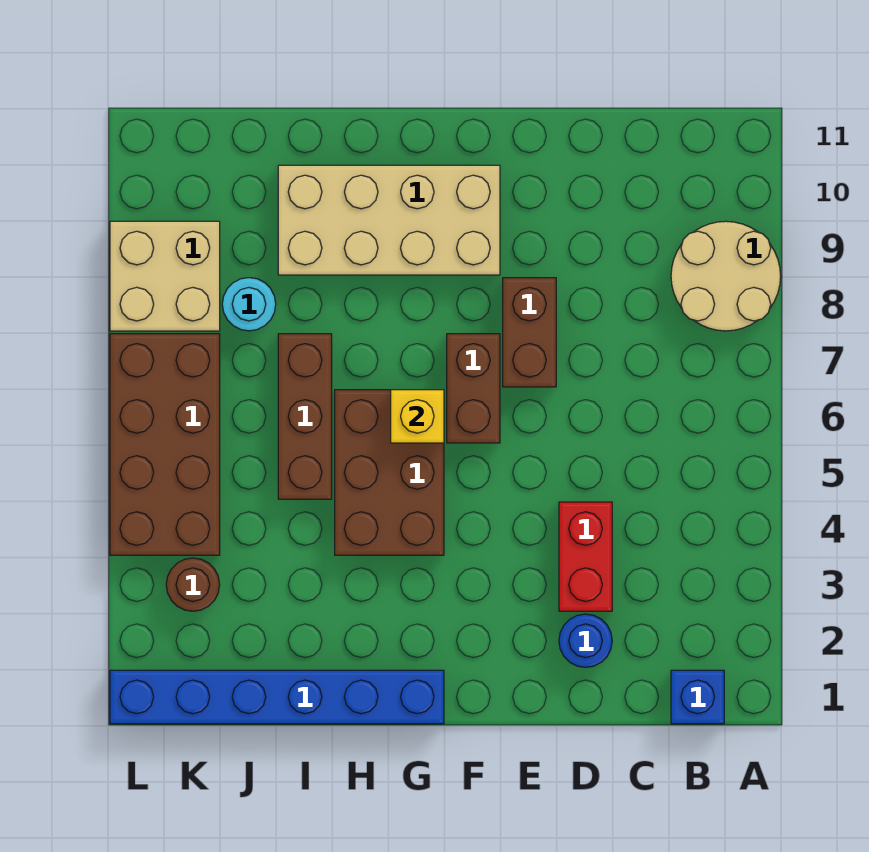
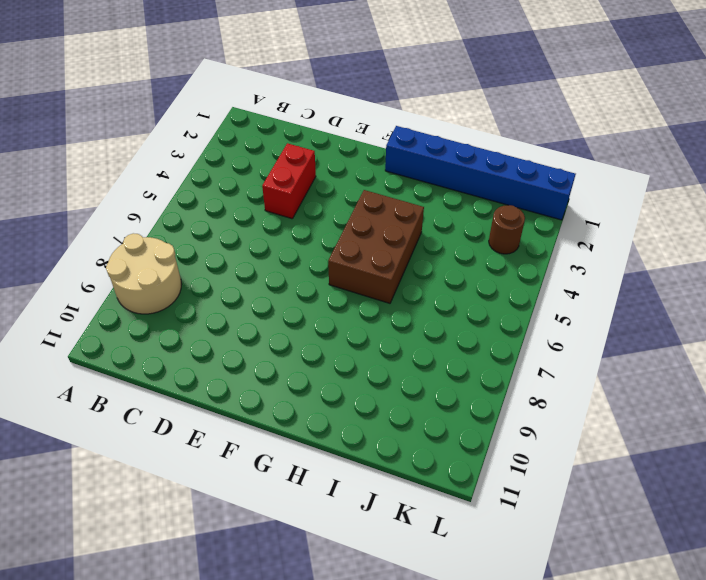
none -> blue 1x1 brick [671,670,724,724]
none -> blue 1x1 round brick [559,614,612,667]
none -> brown 1x2 brick [503,278,556,387]

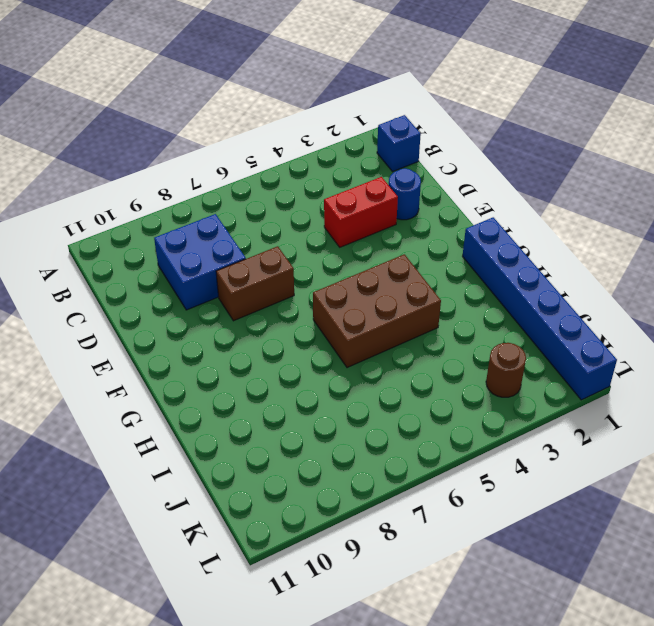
blue 2x2 brick [154,214,246,310] -> none
none -> tan 2x2 round brick [671,221,781,331]
none -> brown 1x2 brick [447,334,500,443]
none -> tan 2x4 brick [278,165,500,275]

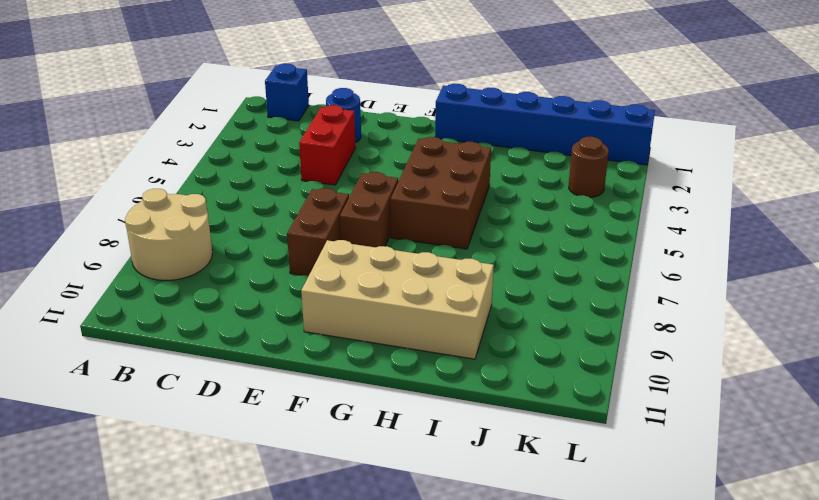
none -> brown 1x3 brick [278,334,332,499]
none -> cyan 1x1 round brick [222,278,276,331]
none -> brown 2x4 brick [110,334,220,555]

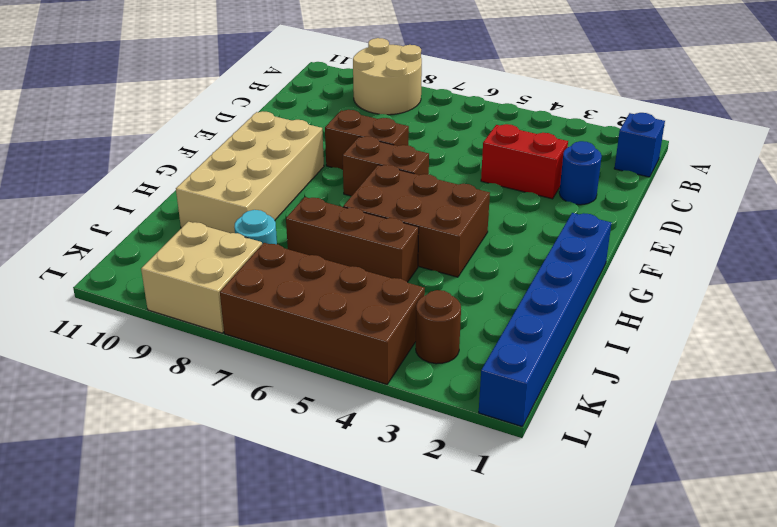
none -> yellow 1x1 brick [391,390,444,443]

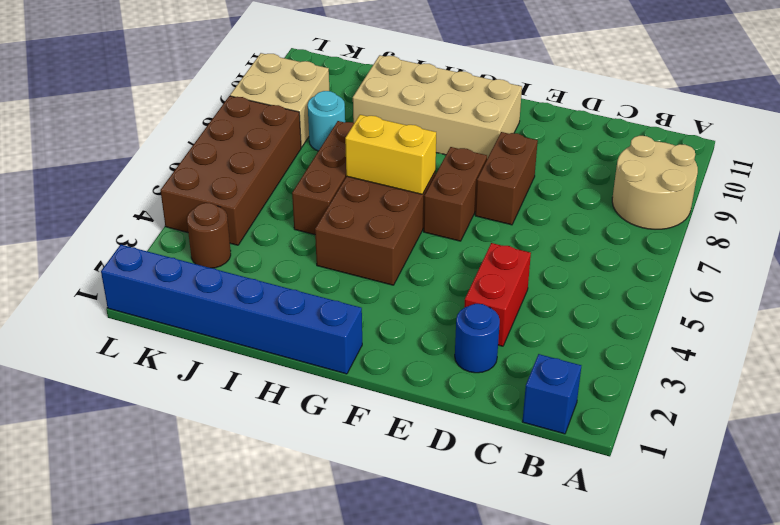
yellow 1x2 brick [345,115,436,194] -> yellow 1x1 brick [391,390,444,443]

